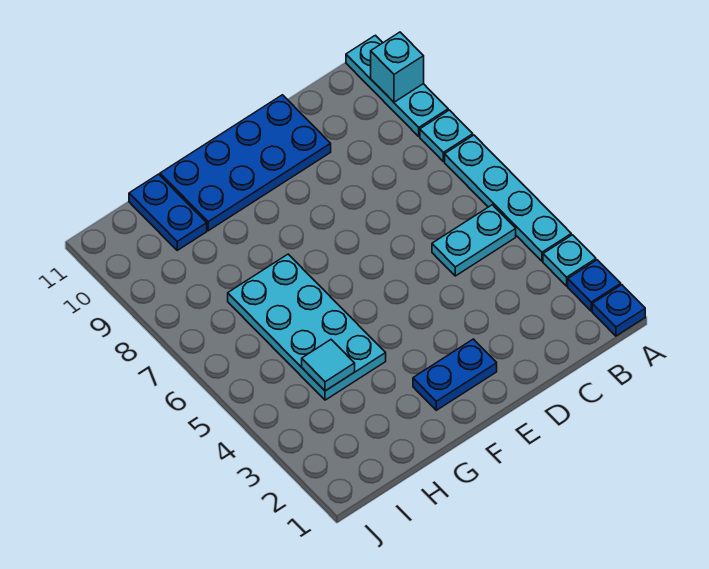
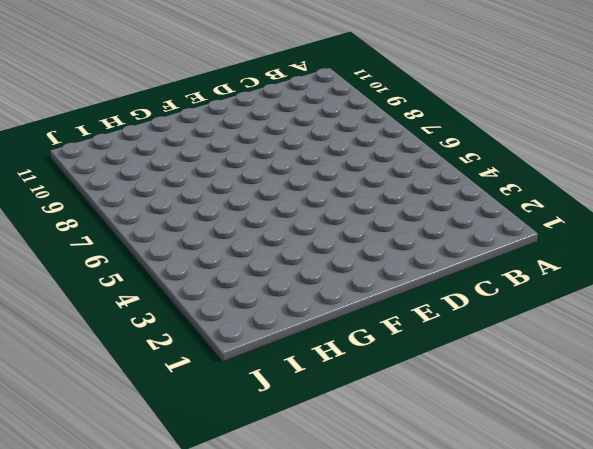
none -> blue 1x1 plate [592,285,645,336]
none -> blue 1x1 plate [568,260,621,311]
none -> cyan 1x1 plate [543,235,596,286]

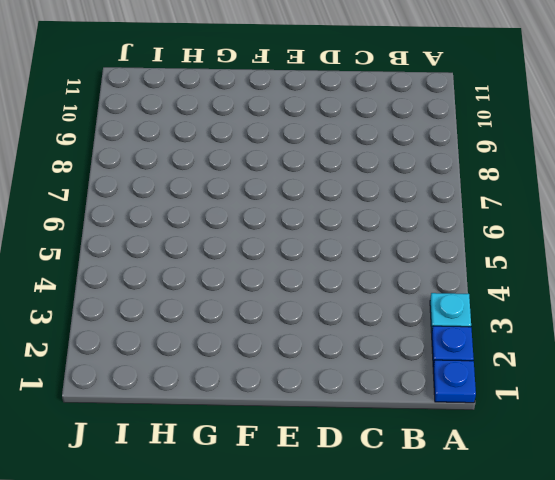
none -> cyan 1x4 plate [445,135,571,261]
none -> cyan 1x1 plate [420,110,473,161]
none -> cyan 1x3 plate [346,35,448,136]

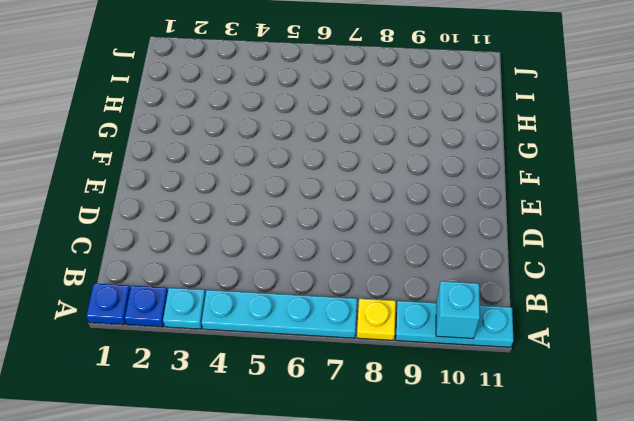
yellow 1x1 plate [357,299,396,340] -> cyan 1x1 plate [420,110,473,161]
none -> cyan 1x2 plate [432,205,516,276]
none -> blue 2x4 plate [160,95,331,231]
none -> blue 1x2 plate [413,339,497,410]

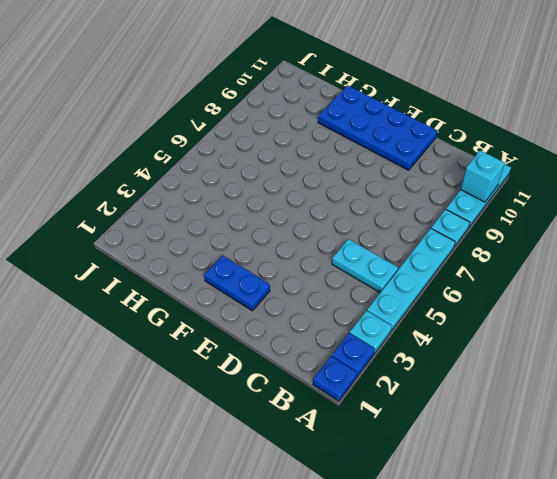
none -> cyan 2x4 plate [228,254,386,400]
none -> blue 1x2 plate [129,174,207,250]
none -> cyan 1x1 tile [302,340,355,391]

